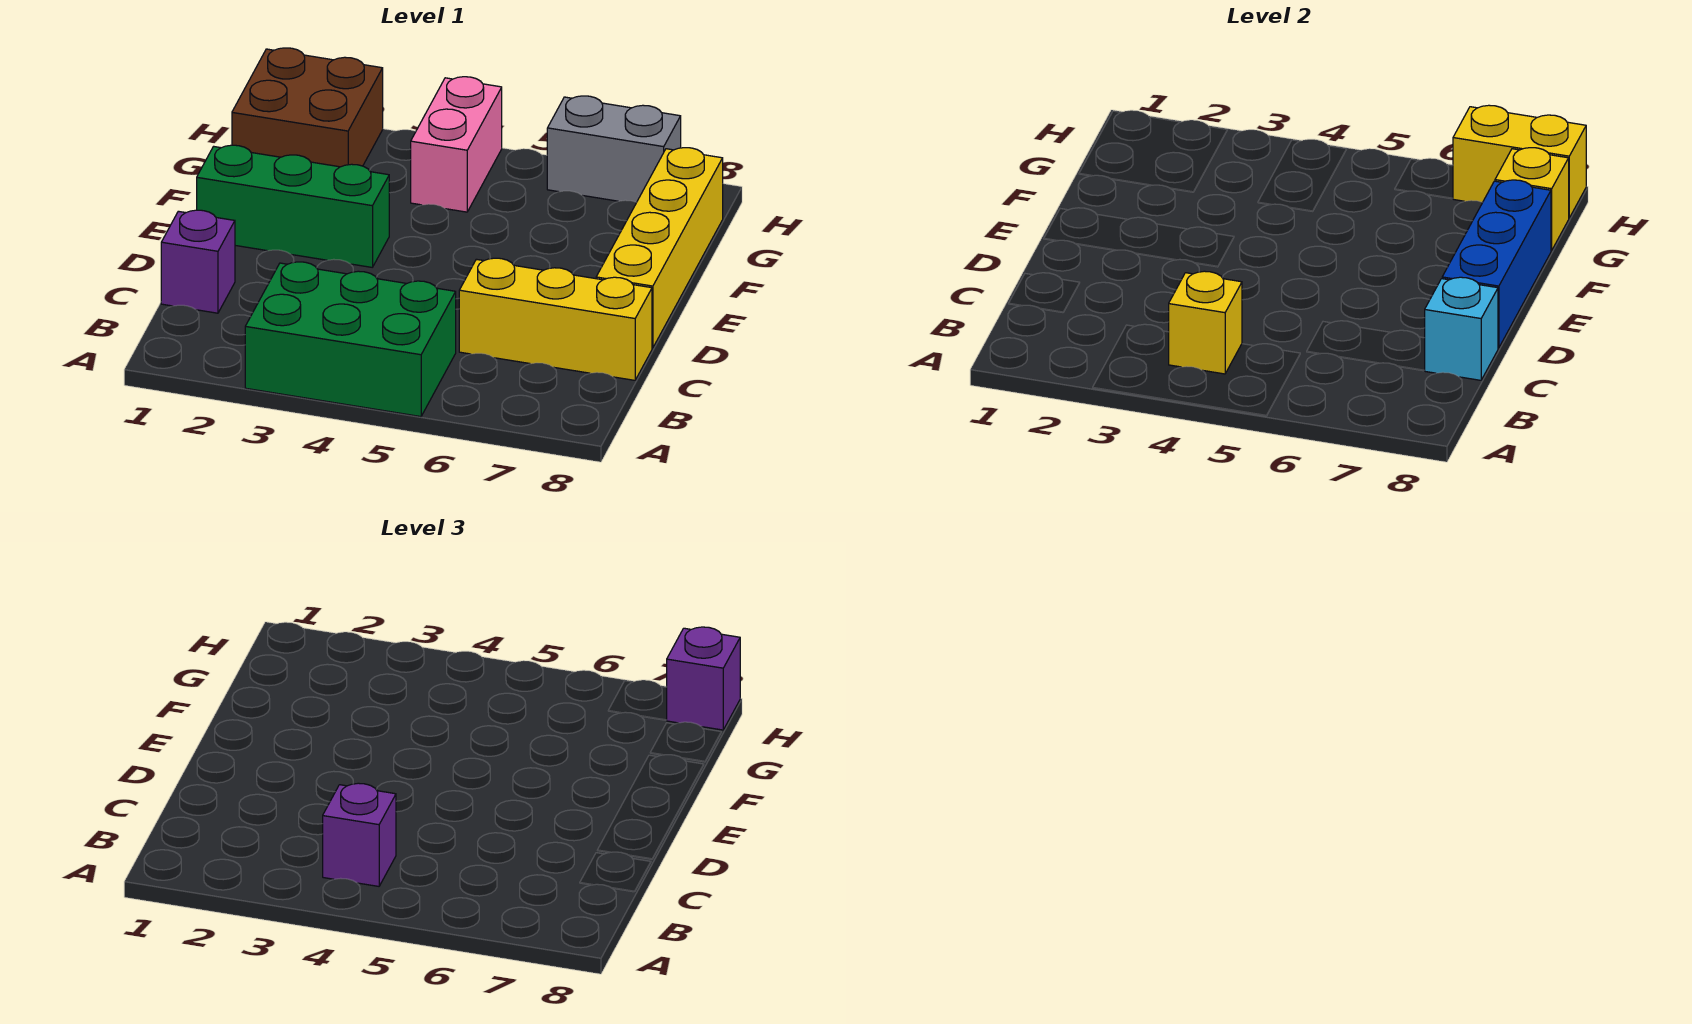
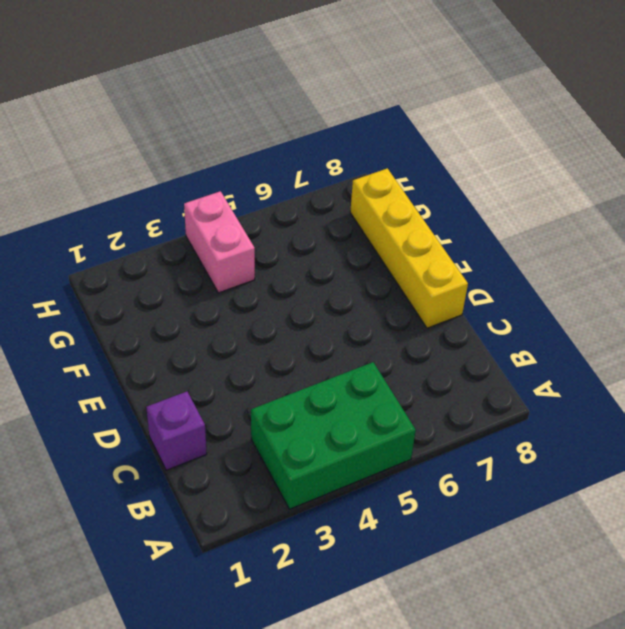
none -> yellow 1x3 brick [459,258,652,380]
none -> green 1x3 brick [197,145,389,267]
none -> brown 2x2 brick [232,48,383,167]

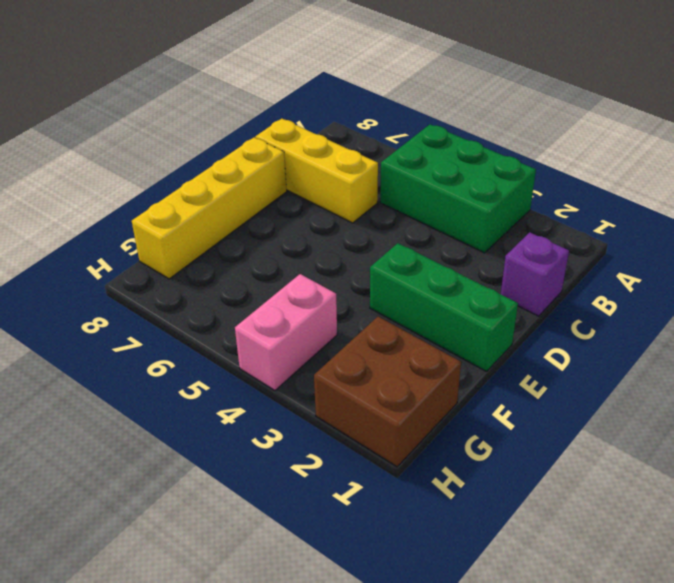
none -> grey 1x2 brick [547,96,681,202]
none -> yellow 1x1 brick [1169,271,1242,374]
none -> cyan 1x1 brick [1424,277,1498,380]

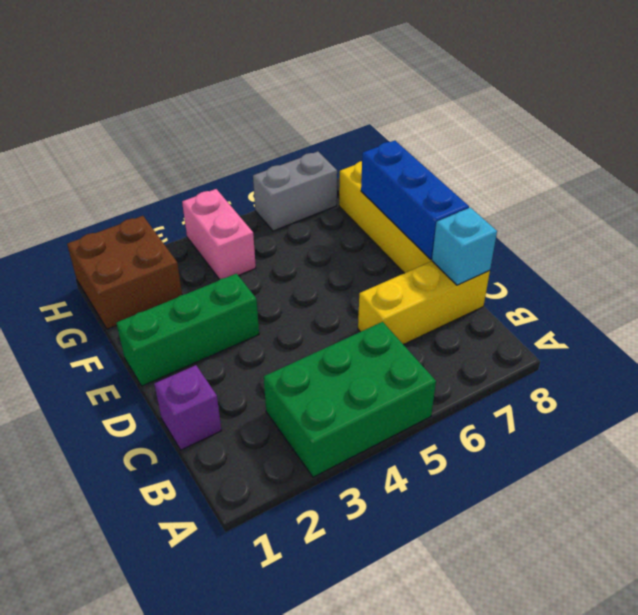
none -> yellow 1x1 brick [1169,271,1242,374]
none -> yellow 1x1 brick [1495,148,1569,251]
none -> yellow 1x2 brick [1453,105,1586,218]

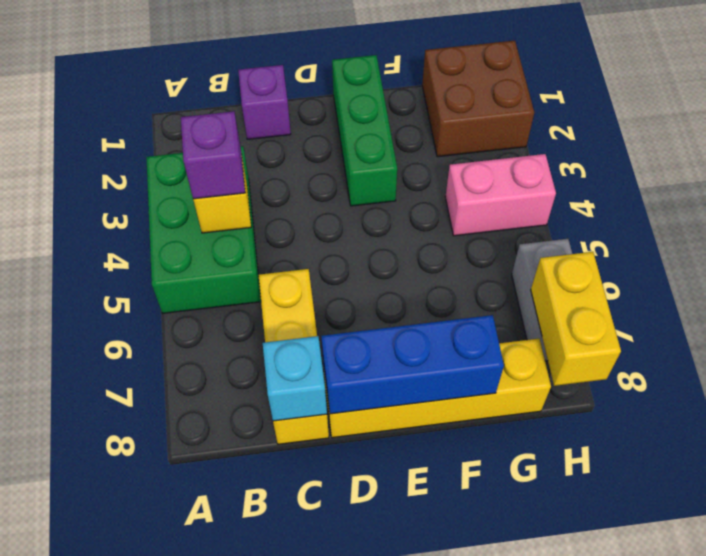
none -> yellow 1x1 brick [1495,148,1569,251]
none -> purple 1x1 brick [667,627,740,730]

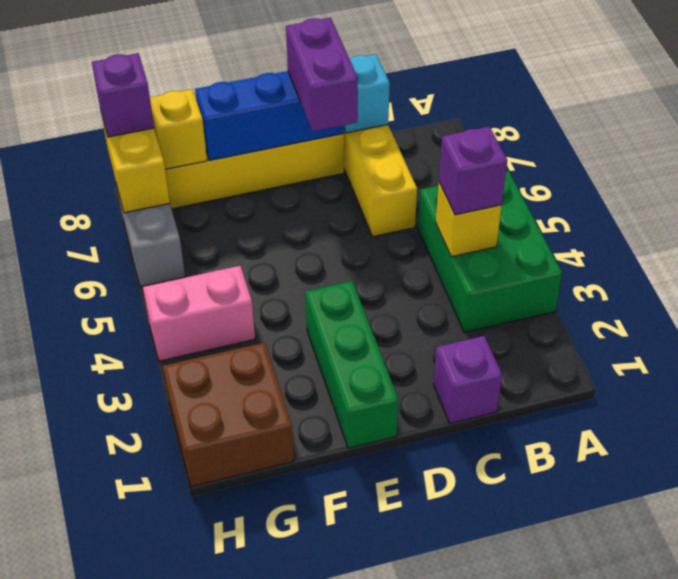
purple 1x2 brick [286,18,358,131] -> none

